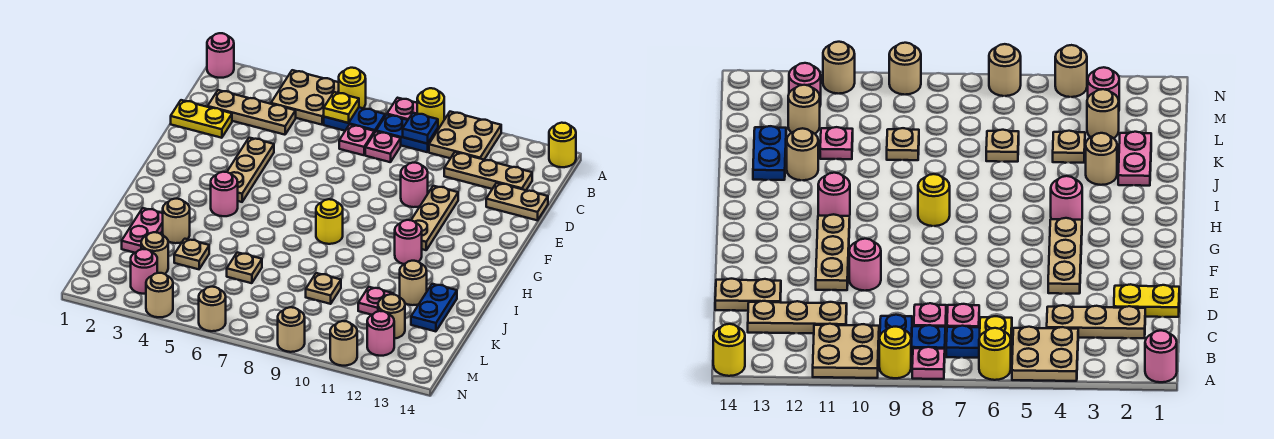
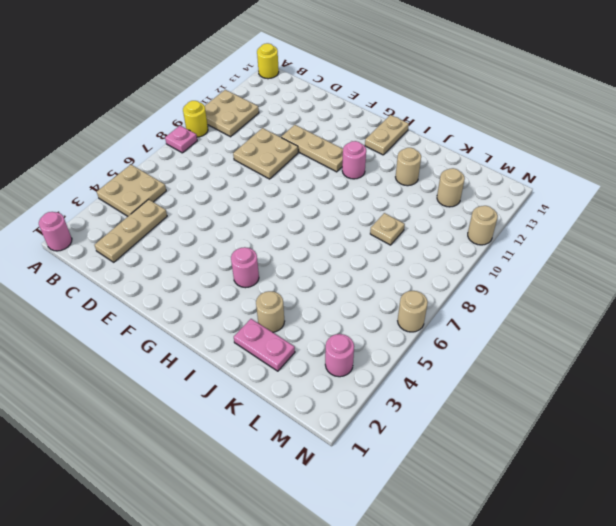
tan 2x2 plate [233,128,298,179] -> pink 1x1 round brick [401,163,428,207]
tan 1x2 plate [365,115,409,155] -> tan 1x2 plate moved to [486,183,548,220]
none -> yellow 1x1 round brick [339,68,366,108]
none -> blue 1x2 plate [324,107,385,133]
none -> blue 1x2 plate [376,115,438,152]
none -> pink 1x1 plate [339,125,374,155]

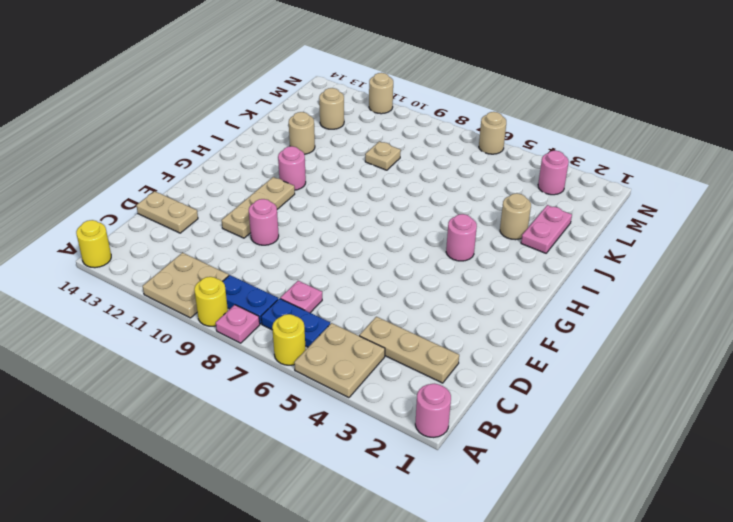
none -> pink 1x1 plate [365,132,401,162]
none -> tan 1x3 plate [444,152,532,190]
none -> yellow 1x2 plate [171,100,232,138]
none -> tan 1x3 plate [227,138,274,202]

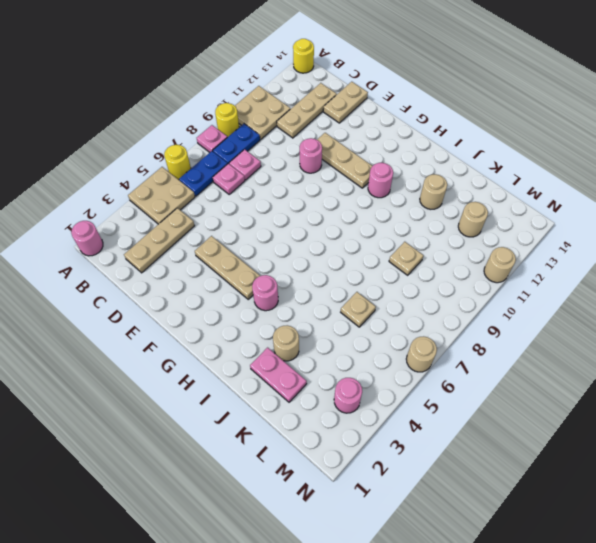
none -> yellow 1x2 plate [171,100,232,138]
none -> yellow 1x1 round brick [316,199,343,244]
none -> blue 1x2 plate [411,284,457,331]
none -> tan 1x1 plate [174,239,209,269]

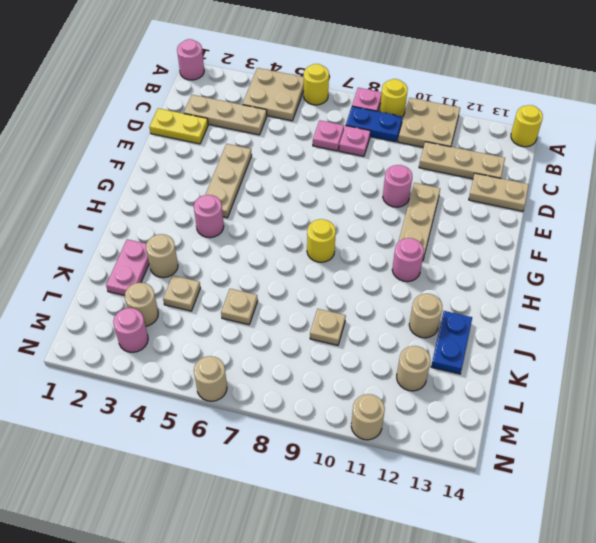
none -> blue 1x2 plate [324,107,385,133]
none -> pink 1x1 plate [358,287,393,315]
none -> pink 1x1 round brick [367,311,394,356]
none -> tan 1x1 round brick [146,273,173,317]

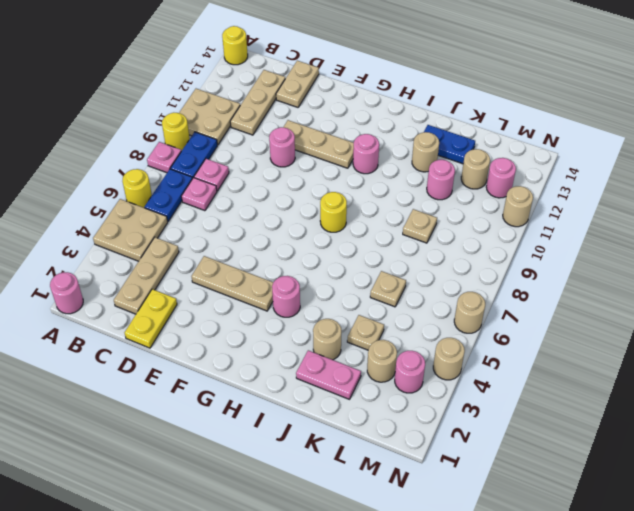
pink 1x1 round brick [427,160,455,200] -> pink 1x1 plate [358,287,393,315]
none -> tan 1x1 round brick [278,307,305,352]
none -> yellow 1x1 plate [324,92,359,123]
none -> blue 1x1 plate [403,113,438,144]

